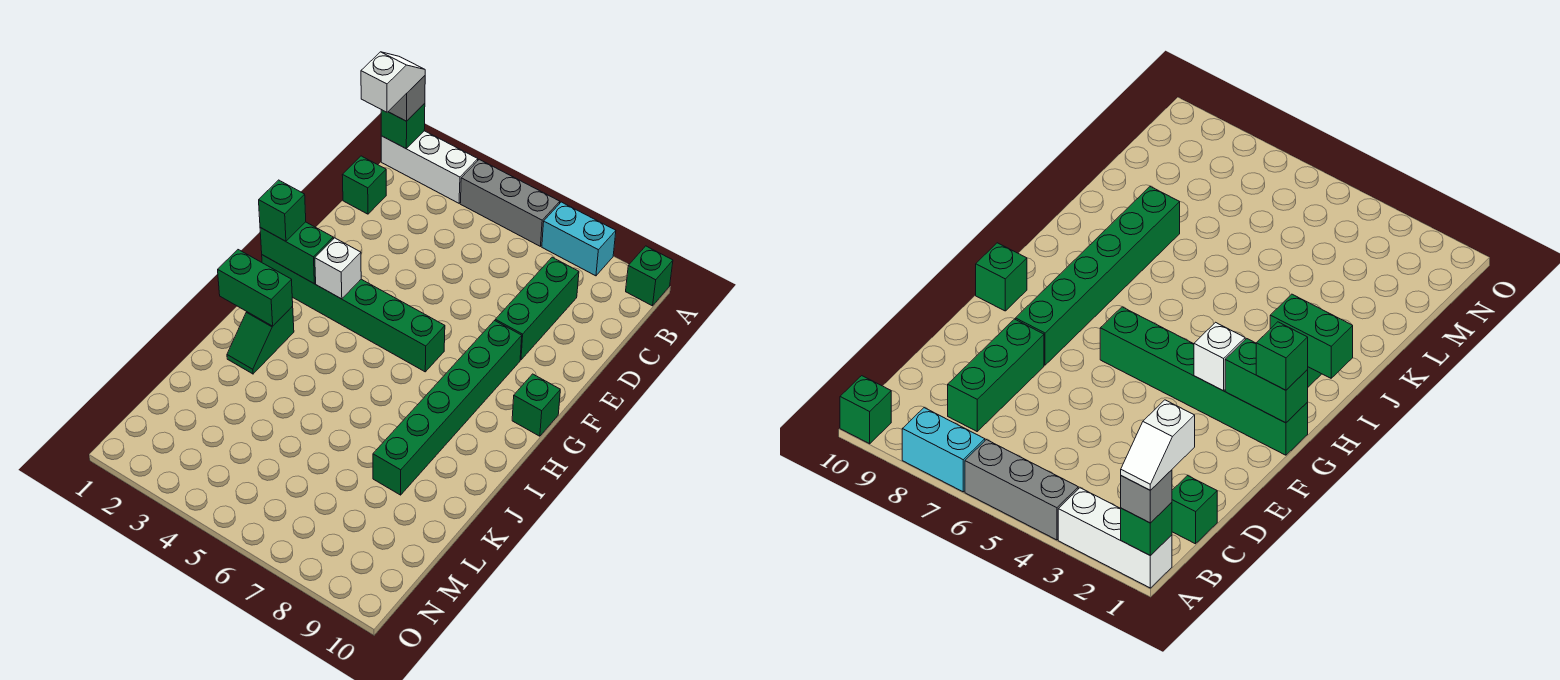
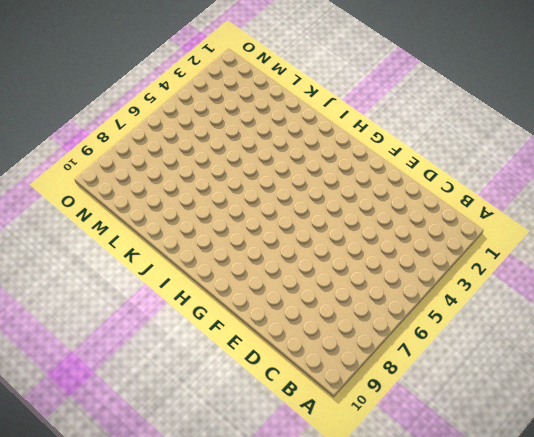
none -> white 1x3 brick [381,131,478,203]
none -> grey 1x3 brick [460,159,560,246]
none -> cyan 1x2 brick [542,202,616,276]

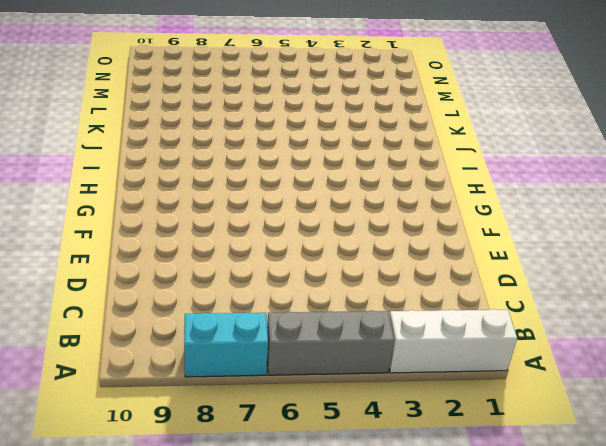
none -> green 1x1 brick [626,246,673,306]
none -> green 1x1 brick [342,156,386,214]
none -> green 1x3 brick [495,257,579,360]

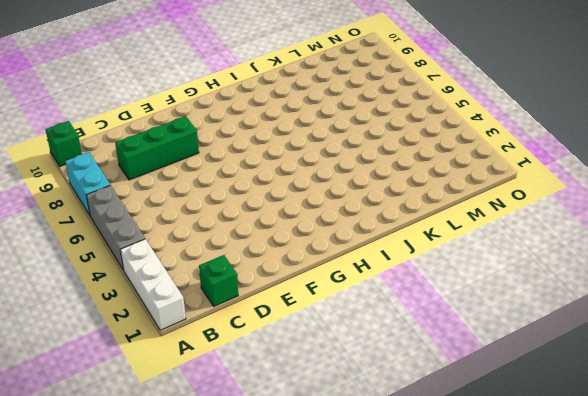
none -> green 1x6 brick [373,321,522,495]
none -> green 1x6 brick [262,255,445,372]
none -> green 1x1 brick [512,374,560,436]

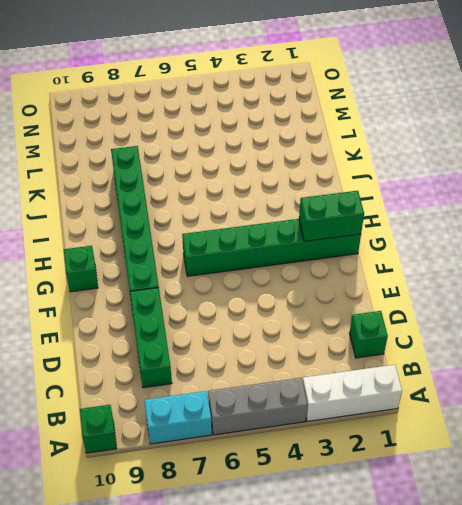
none -> green 1x2 slope [227,306,294,374]
none -> green 1x1 brick [381,103,425,148]
none -> white 1x1 brick [315,238,361,299]

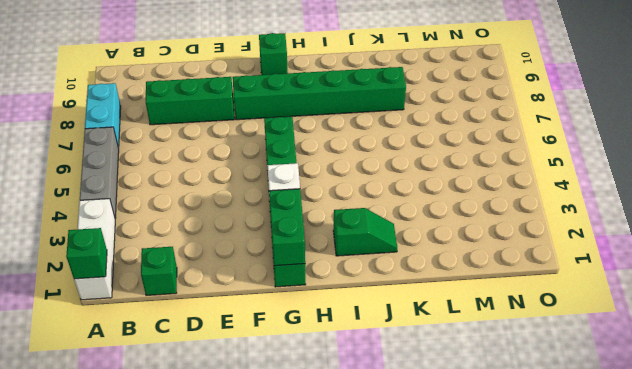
none -> green 1x1 brick [626,246,673,306]
none -> green 1x2 brick [218,250,293,326]
none -> grey 1x1 brick [388,76,425,121]

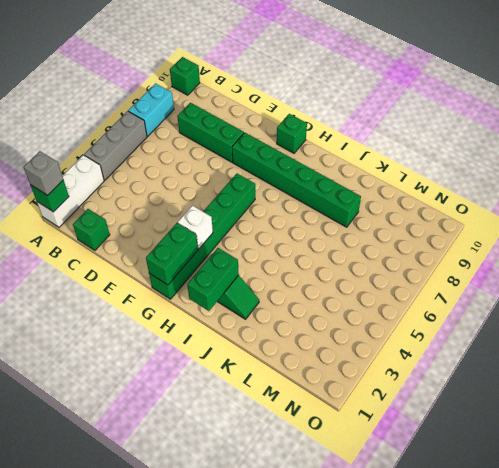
none -> green 1x1 brick [259,180,306,241]
none -> white 1x2 slope [361,52,425,112]

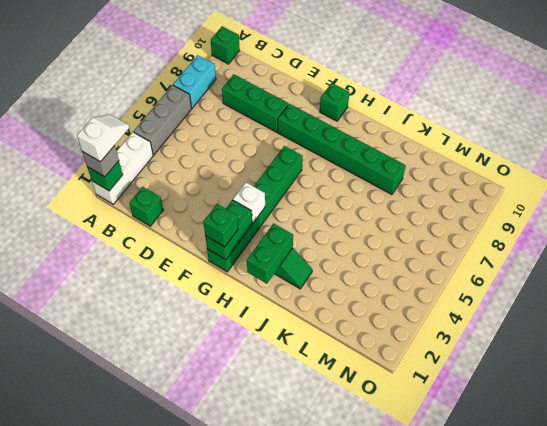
white 1x2 slope [77,114,129,162] -> white 1x2 slope turned to [361,52,425,112]

